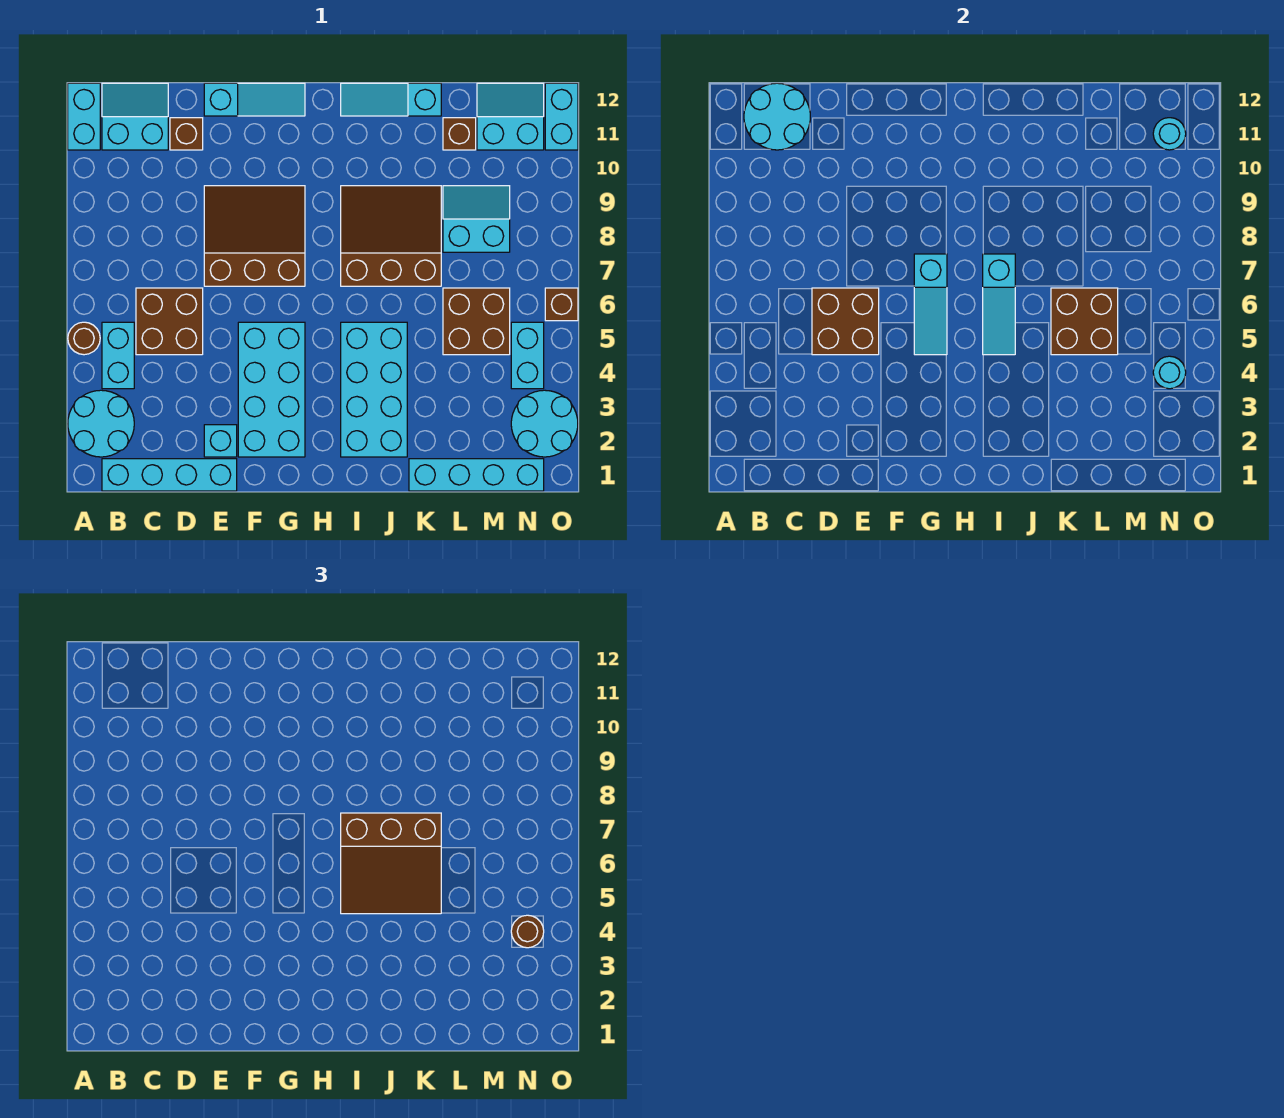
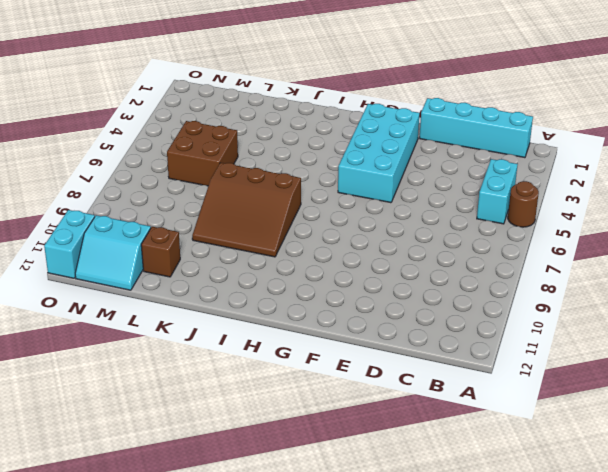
none -> cyan 2x2 round brick [68,390,134,457]
none -> cyan 1x2 brick [68,83,100,150]
none -> cyan 2x2 slope [102,83,168,150]
none -> brown 2x2 brick [136,288,203,355]

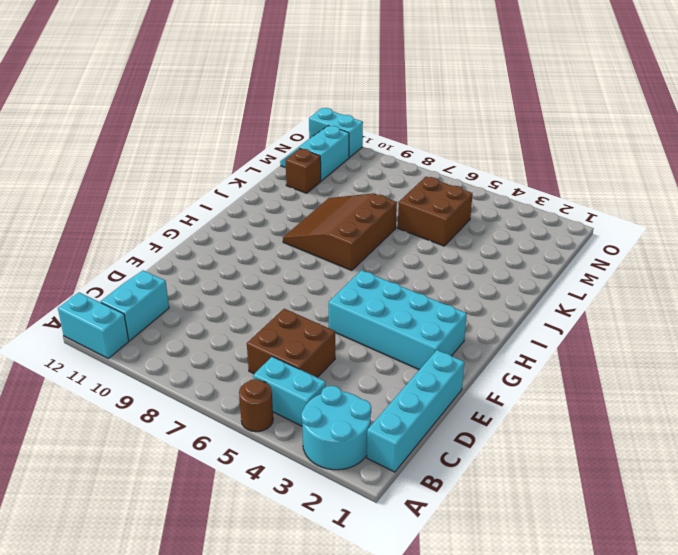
none -> brown 1x1 brick [170,118,203,150]
none -> cyan 1x1 brick [204,425,237,457]
none -> brown 3x3 slope [204,186,305,286]
none -> cyan 1x3 slope [204,83,305,116]

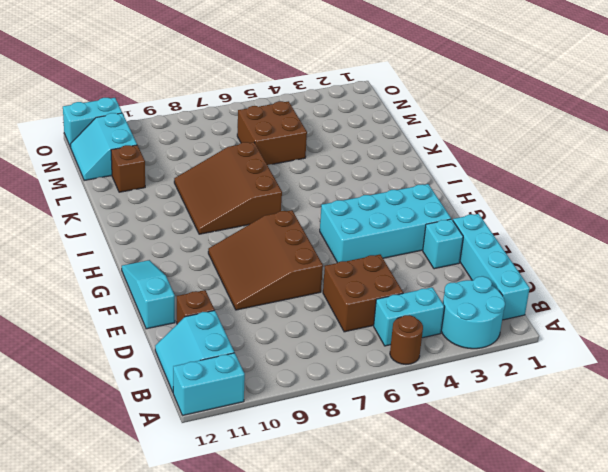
none -> cyan 2x4 brick [341,322,407,457]
none -> cyan 1x3 slope [341,83,441,116]
none -> cyan 1x4 brick [409,459,544,491]
none -> cyan 2x2 slope [443,186,510,252]

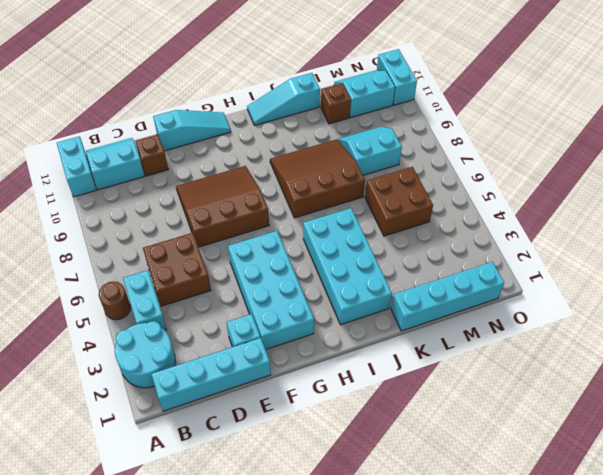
none -> cyan 2x2 round brick [511,390,578,457]
none -> cyan 1x2 brick [511,322,544,389]
none -> brown 1x1 brick [545,288,578,321]
none -> cyan 2x2 round brick [744,83,810,150]

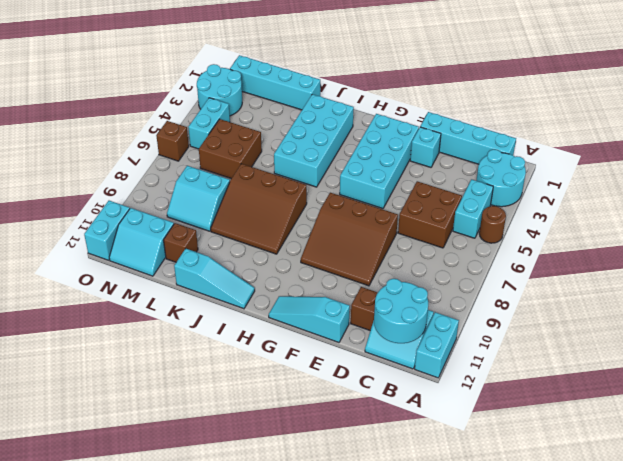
none -> brown 2x2 brick [812,288,879,355]
none -> cyan 1x3 slope [914,254,947,355]
none -> cyan 1x3 slope [983,254,1015,355]
none -> brown 2x2 brick [1051,288,1118,355]

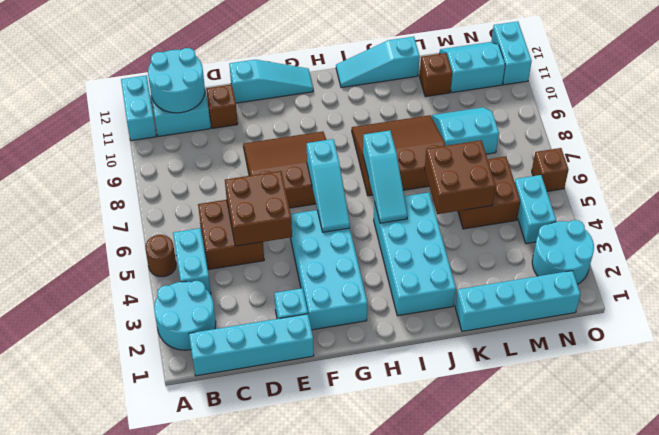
none -> cyan 1x1 round brick [1153,356,1186,389]
none -> cyan 1x1 round brick [1153,118,1186,150]
none -> brown 3x3 slope [341,813,441,914]
none -> brown 1x1 round brick [511,915,544,948]

